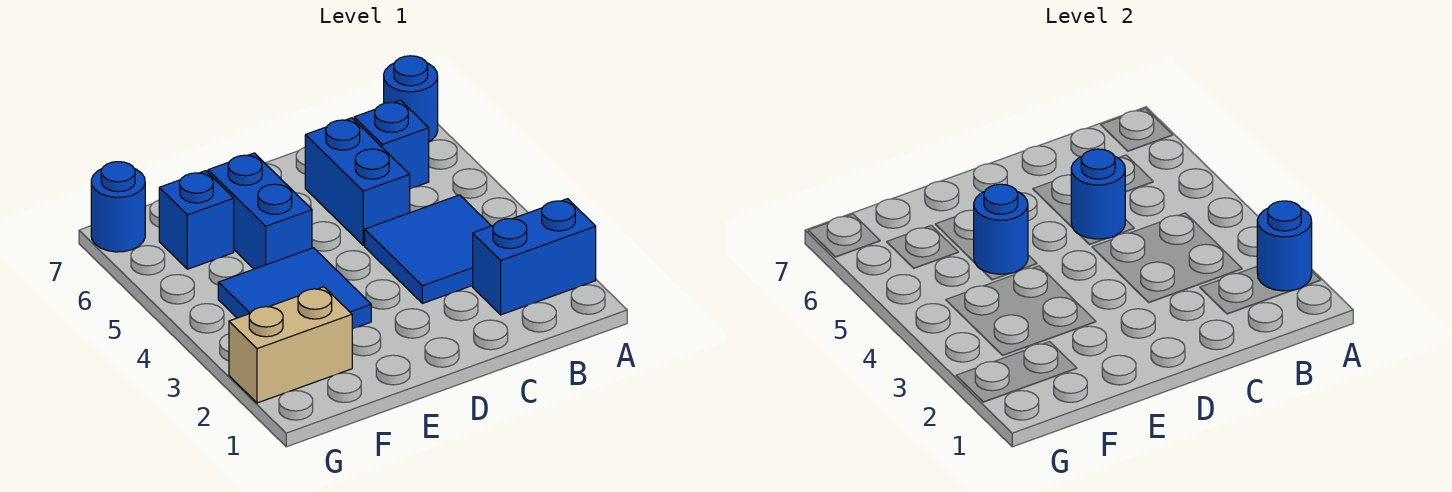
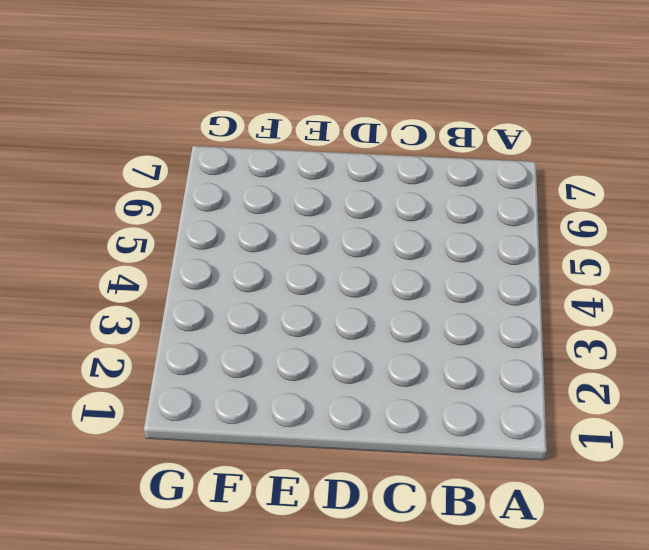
none -> blue 1x2 brick [473,199,596,315]
none -> blue 1x1 round brick [384,56,438,141]
none -> blue 2x2 tile [365,195,491,303]

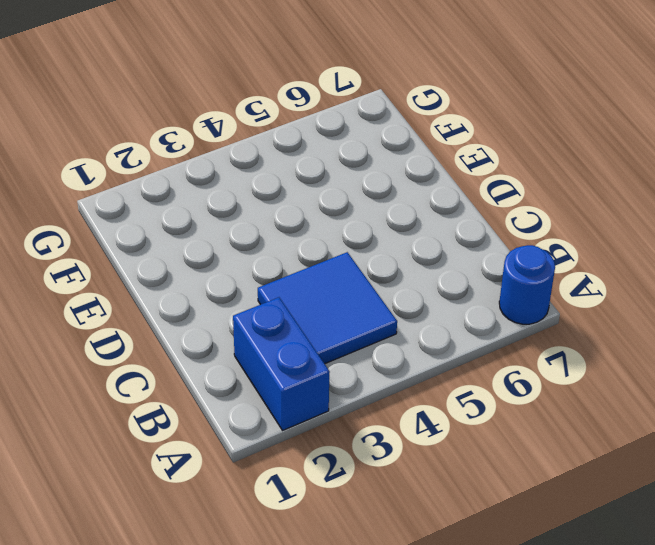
none -> blue 1x1 brick [354,100,429,189]
none -> blue 1x2 brick [305,118,410,245]
none -> blue 2x2 tile [218,248,371,329]

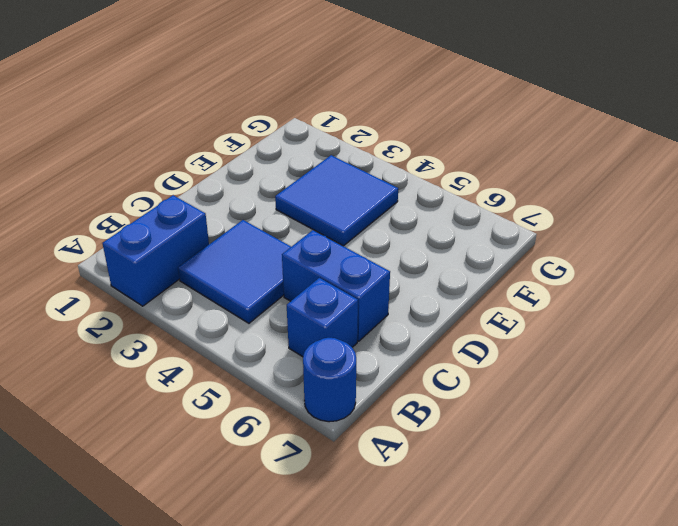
none -> blue 1x2 brick [208,153,312,269]
none -> tan 1x2 brick [229,287,352,403]
none -> blue 1x1 brick [159,171,234,269]

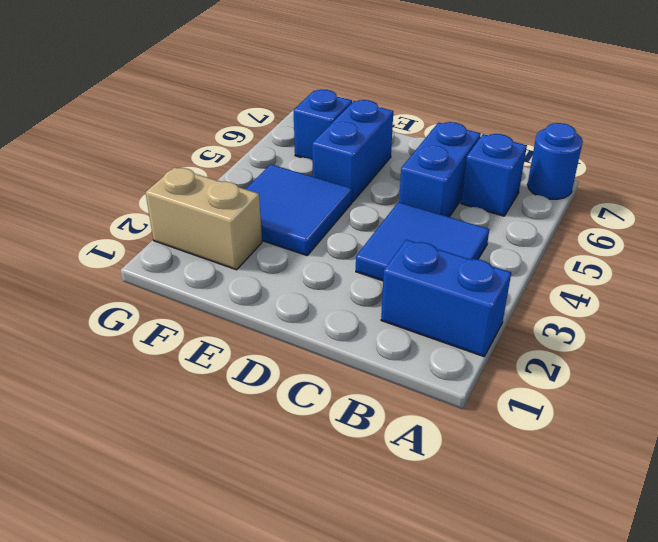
none -> blue 1x1 round brick [91,162,145,252]
none -> blue 1x1 round brick [1257,201,1312,291]
none -> blue 1x1 round brick [1071,149,1125,239]

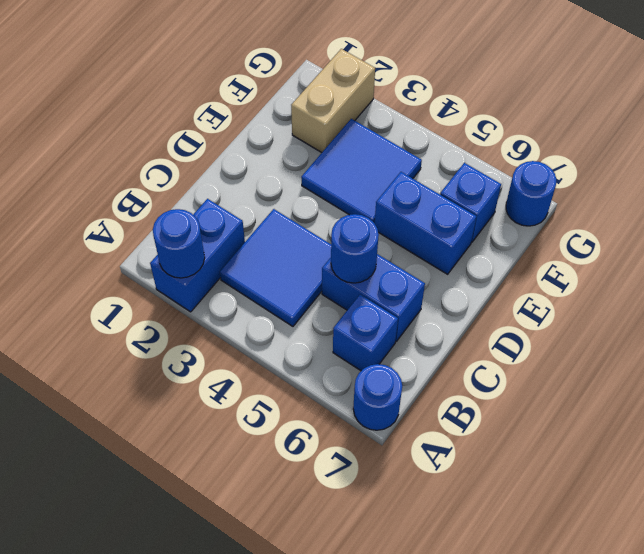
none -> blue 1x1 round brick [974,184,1028,274]

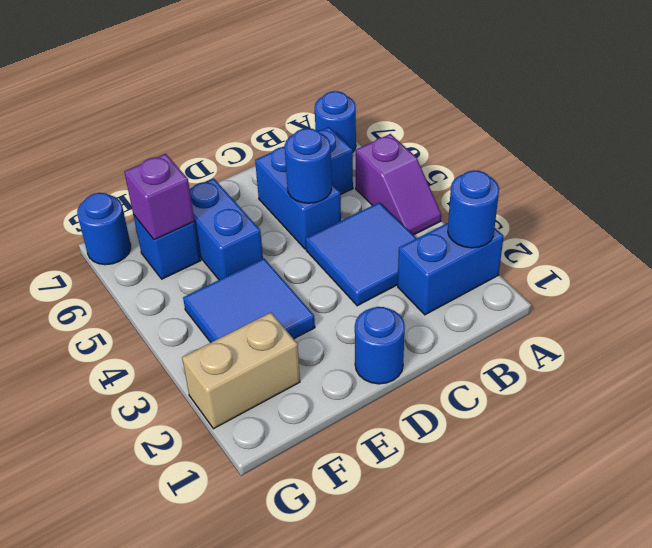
purple 1x2 slope [356,134,441,235] -> none
blue 1x1 round brick [355,307,405,384] -> blue 1x1 round brick moved to [974,184,1028,274]
purple 1x1 brick [124,154,194,240] -> none

